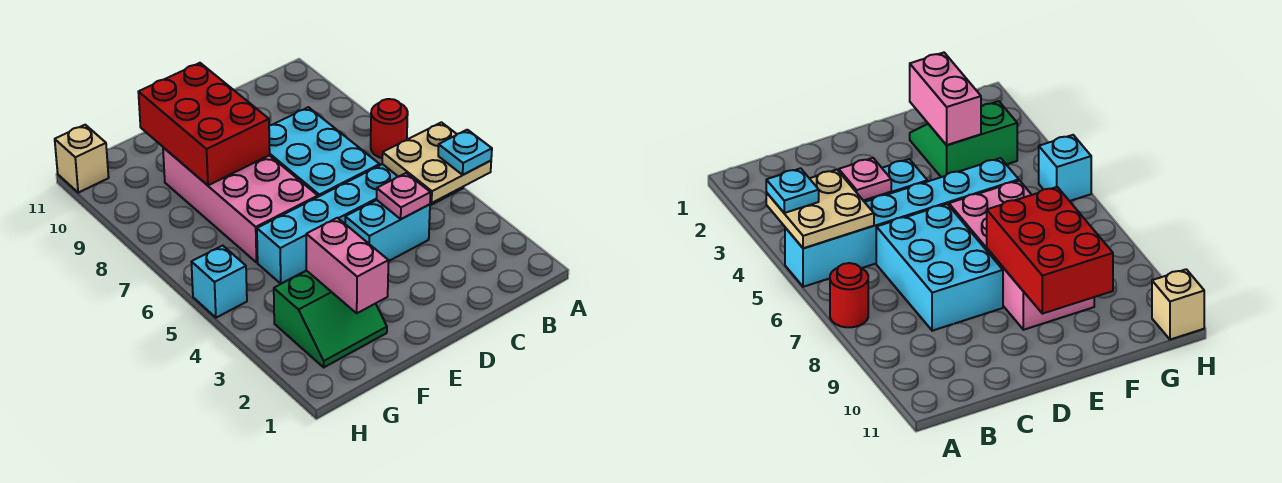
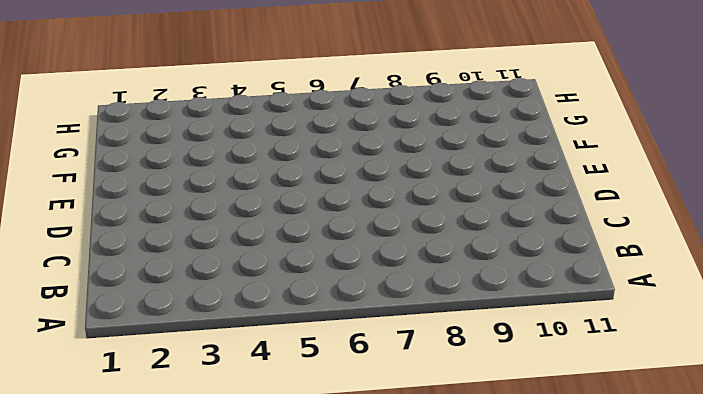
none -> cyan 1x6 brick [257,164,463,284]
none -> red 1x1 round brick [371,99,408,158]
none -> cyan 1x2 brick [345,200,430,261]

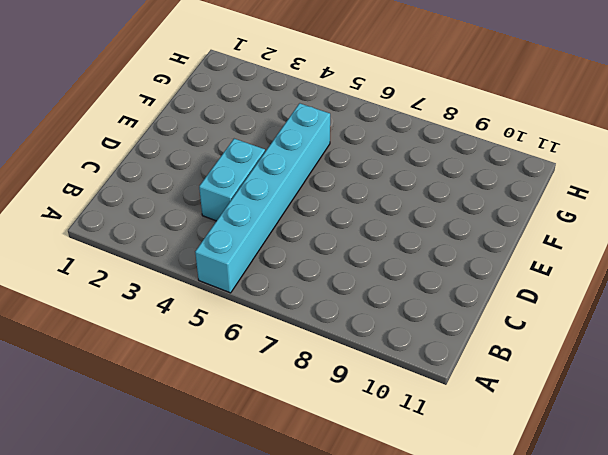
none -> red 1x1 round brick [371,99,408,158]
none -> cyan 2x3 brick [269,107,380,197]
none -> pink 2x4 brick [163,147,318,262]

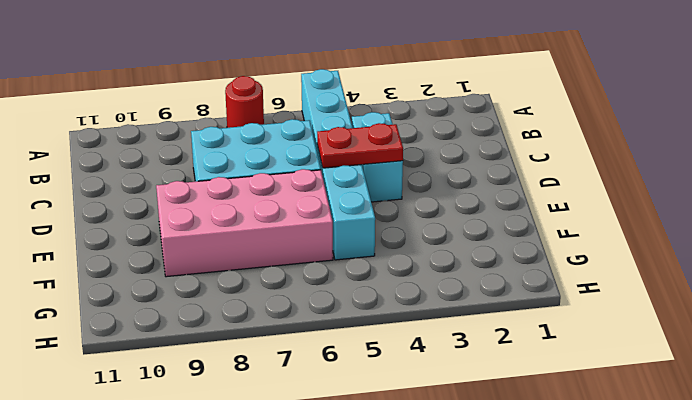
red 1x2 plate [317,123,403,168] -> none
none -> green 2x2 slope [274,271,387,367]
none -> cyan 1x1 brick [191,246,247,318]
none -> tan 1x1 brick [55,125,109,193]

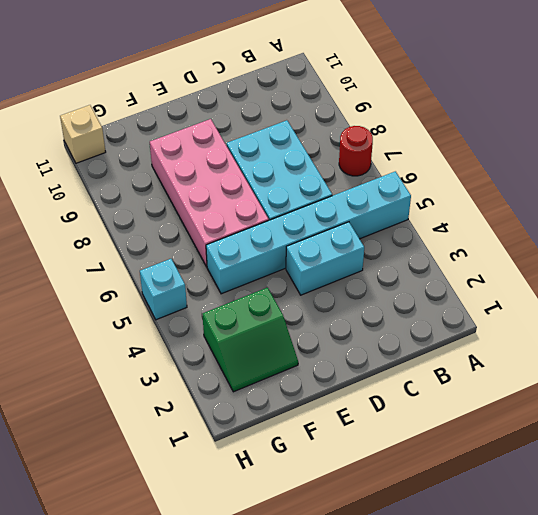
none -> tan 2x2 plate [382,122,491,203]
none -> pink 1x1 plate [377,173,431,219]
none -> red 2x3 brick [138,63,270,185]

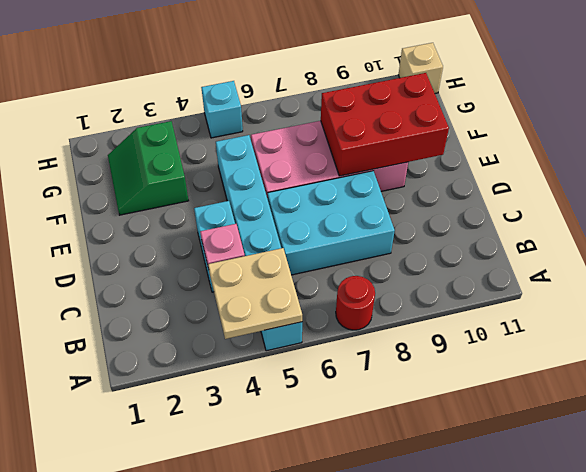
none -> pink 1x2 brick [306,218,389,313]
none -> cyan 1x1 plate [438,130,492,175]

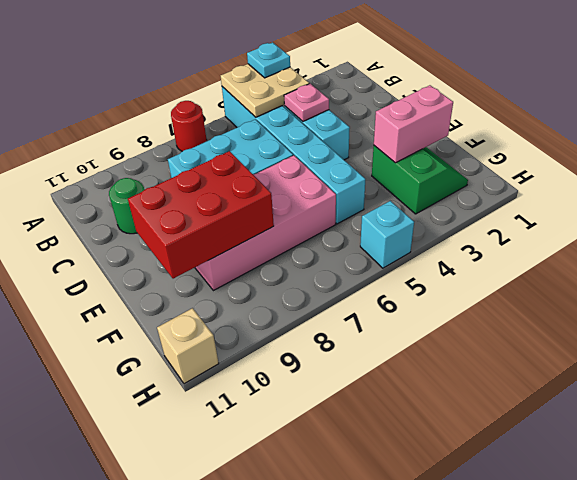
green 1x1 round brick [109,178,144,234] -> none

